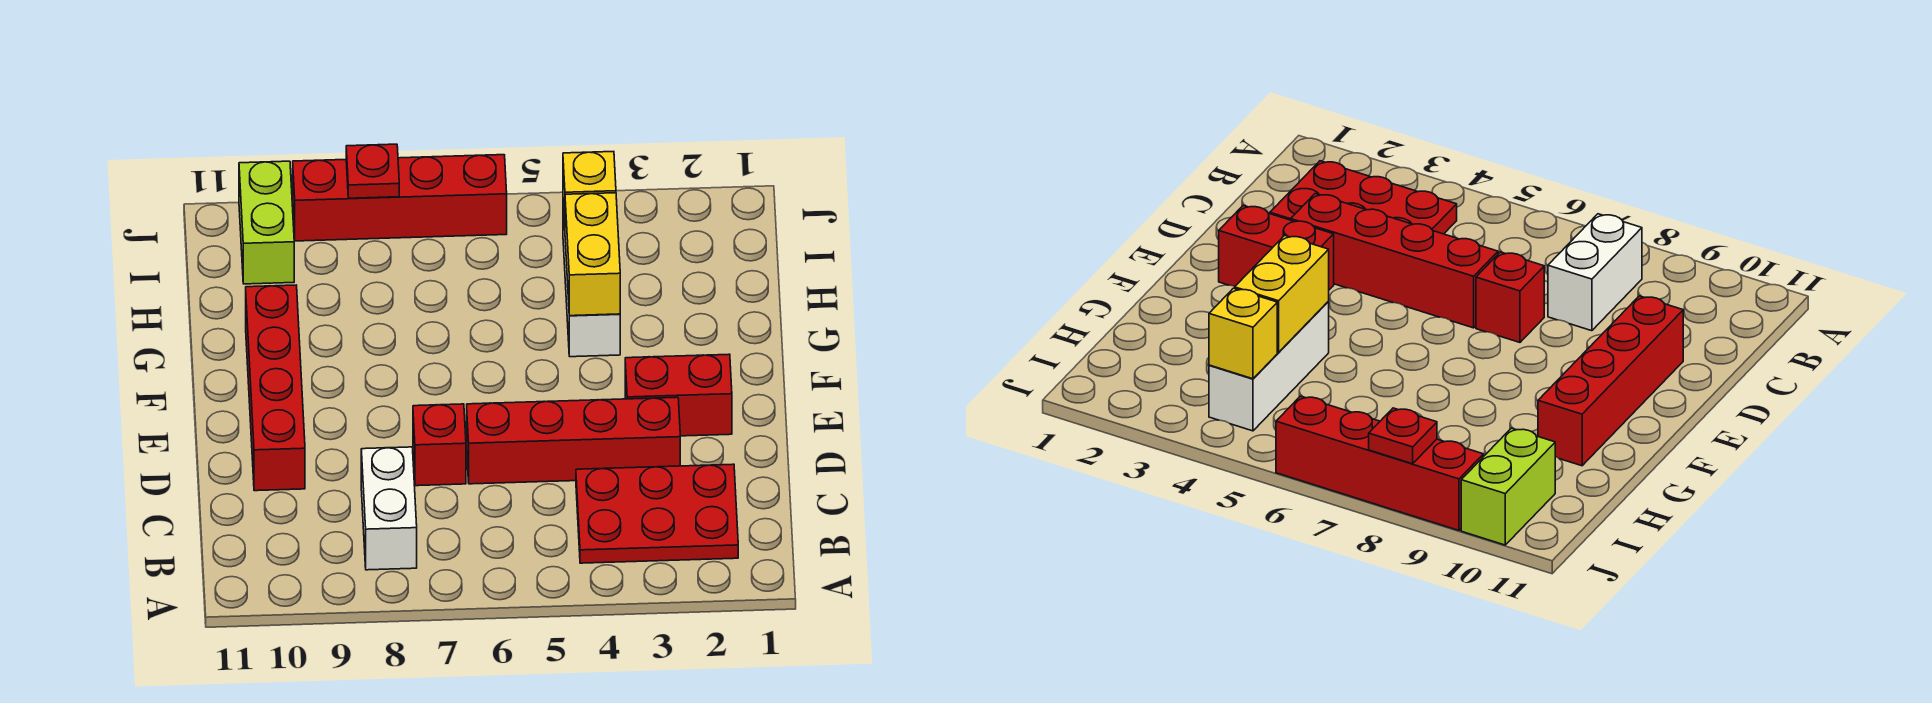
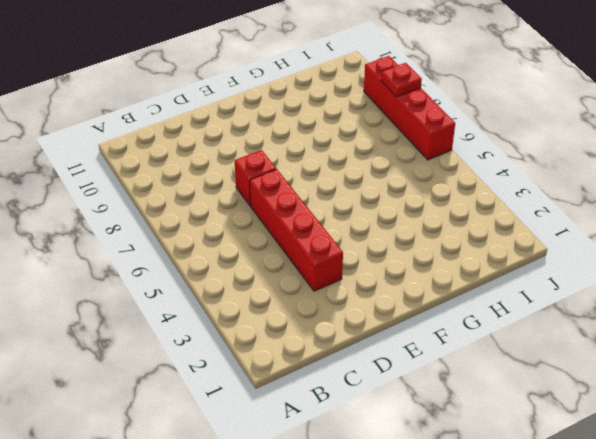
none -> red 2x3 plate [576,464,738,563]
none -> white 1x2 brick [361,447,417,570]
none -> red 1x4 brick [246,285,305,491]

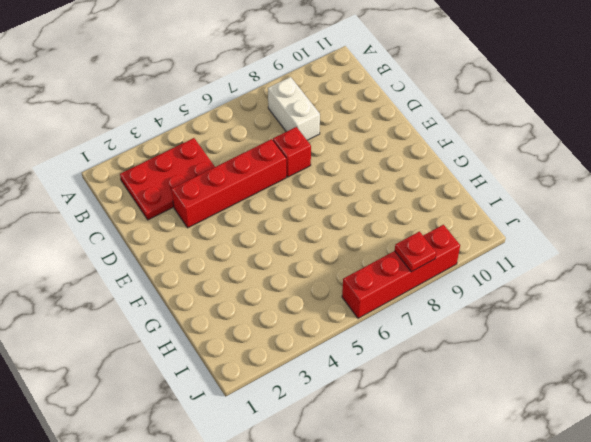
none -> red 1x4 brick [246,285,305,491]
none -> red 1x2 brick [625,354,732,436]
none -> white 1x3 brick [563,205,620,357]

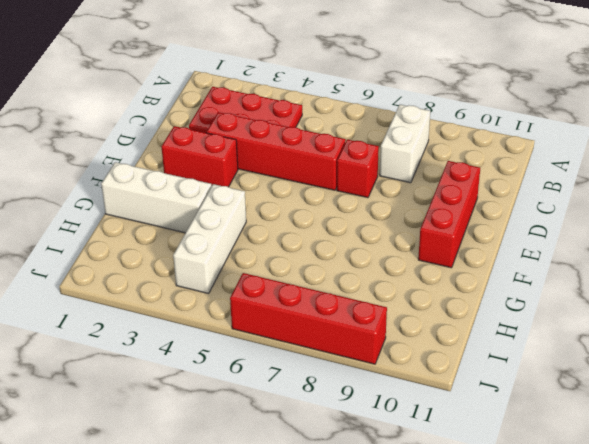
red 1x3 brick [418,161,480,268] -> red 1x4 brick [246,285,305,491]
white 1x3 brick [101,162,212,233] -> none
none -> lime 1x2 brick [239,161,294,284]
none -> yellow 1x2 brick [565,193,620,316]
none -> yellow 1x1 brick [563,152,616,224]

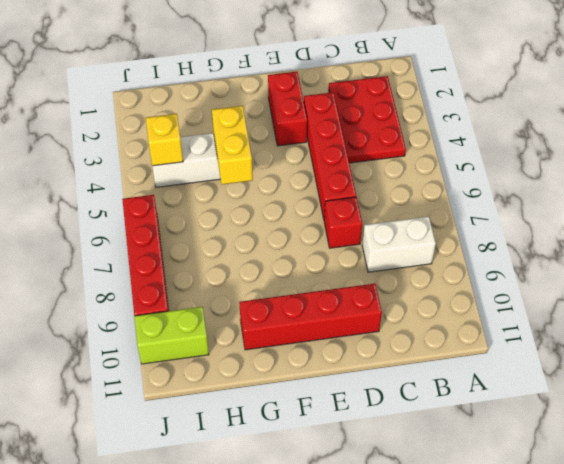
yellow 1x2 brick [212,106,253,184] -> yellow 1x2 brick turned to [565,193,620,316]
none -> red 1x1 plate [346,144,399,198]

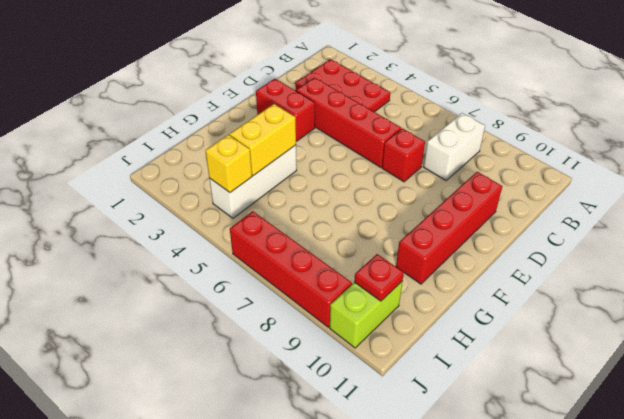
red 1x1 plate [354,254,404,301] -> red 1x1 plate moved to [346,144,399,198]

